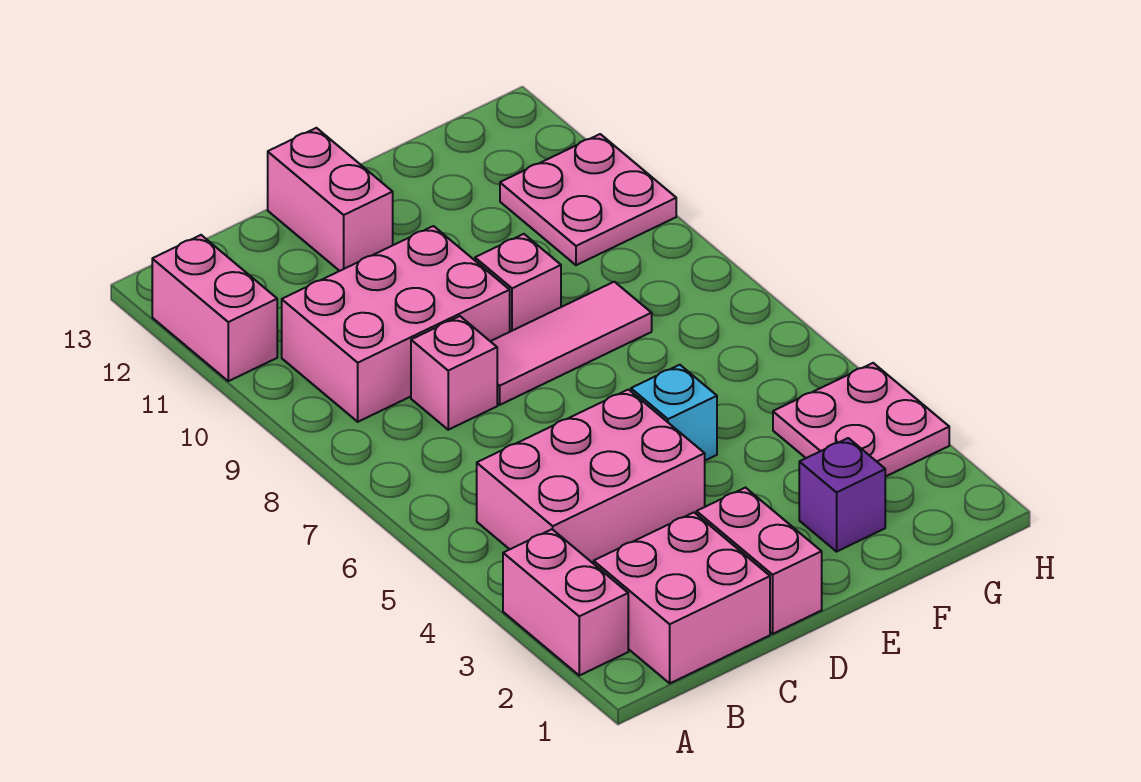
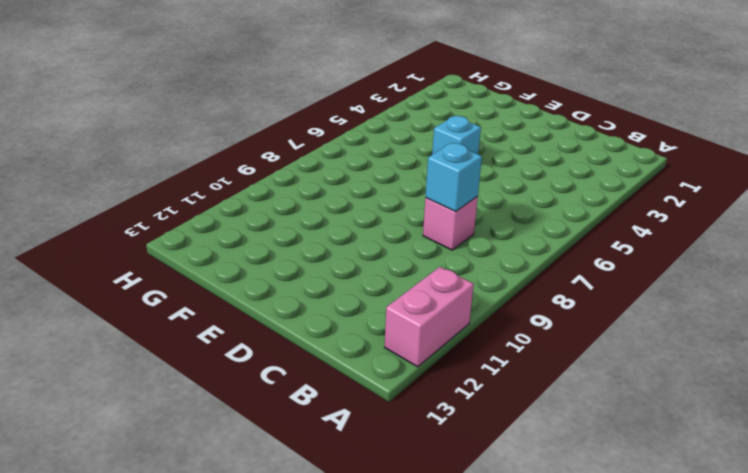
cyan 1x1 brick [426,143,482,212] -> none
none -> pink 1x2 brick [503,529,628,675]
none -> pink 2x2 brick [594,512,770,683]
none -> pink 2x3 brick [477,390,705,564]

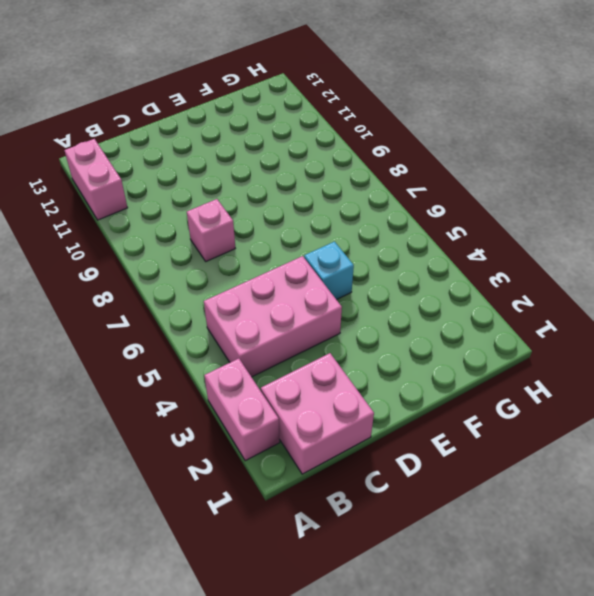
none -> pink 2x3 brick [282,226,510,422]
none -> pink 1x2 brick [696,488,822,634]
none -> pink 1x3 tile [490,282,652,405]

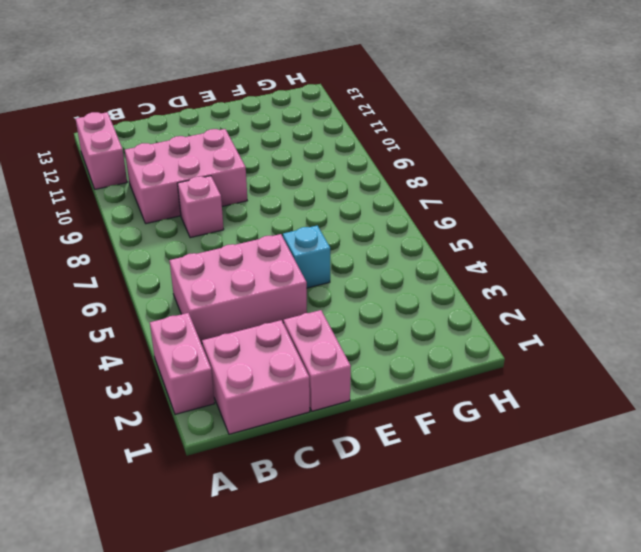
none -> pink 1x3 tile [490,282,652,405]
none -> pink 1x2 brick [268,128,393,271]
none -> pink 1x1 brick [475,234,561,332]

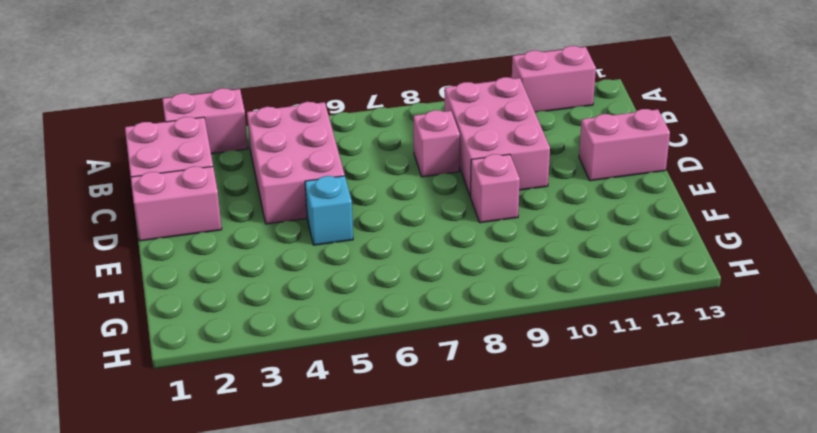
none -> pink 1x3 tile [490,282,652,405]
none -> purple 1x1 brick [799,438,885,552]
none -> pink 2x2 plate [773,363,949,477]

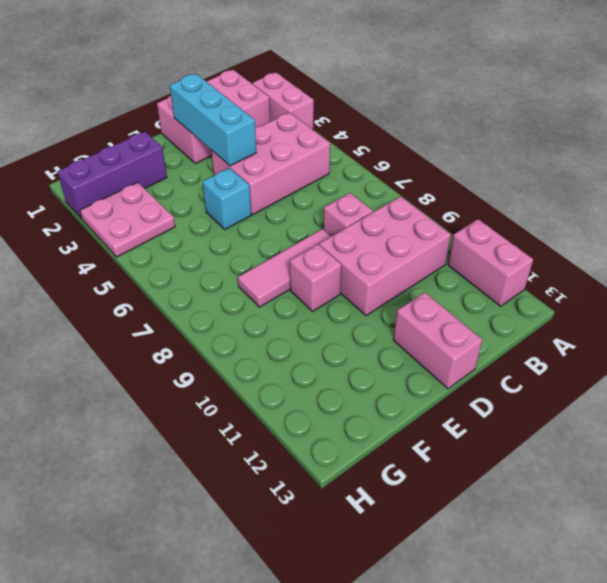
cyan 1x3 brick [170,74,256,166] -> none
purple 1x3 brick [57,132,167,219] -> purple 1x1 brick [799,438,885,552]
none -> pink 2x2 plate [500,134,676,265]

